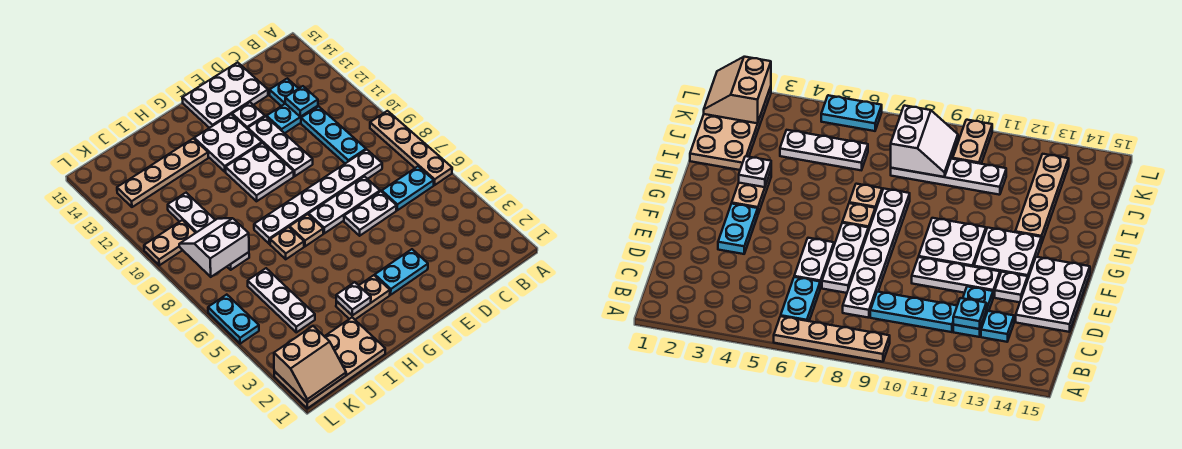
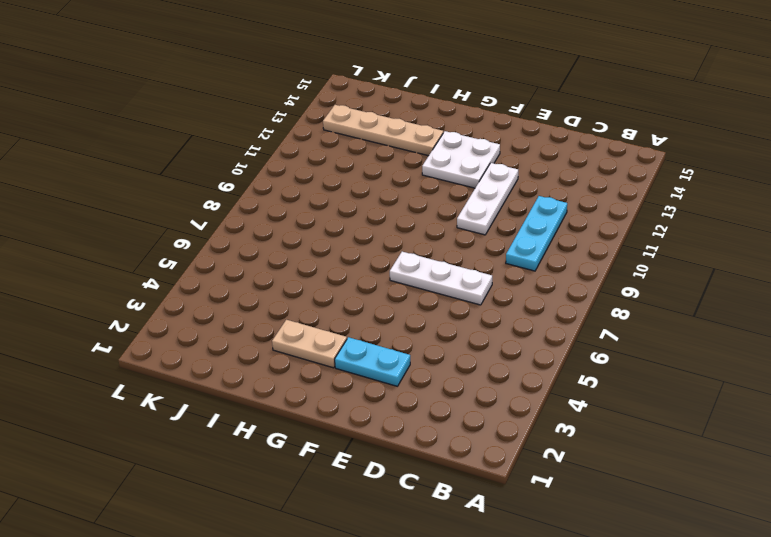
none -> tan 1x4 plate [370,111,452,185]
none -> cyan 1x2 plate [382,166,434,210]
none -> white 1x6 plate [254,150,382,244]

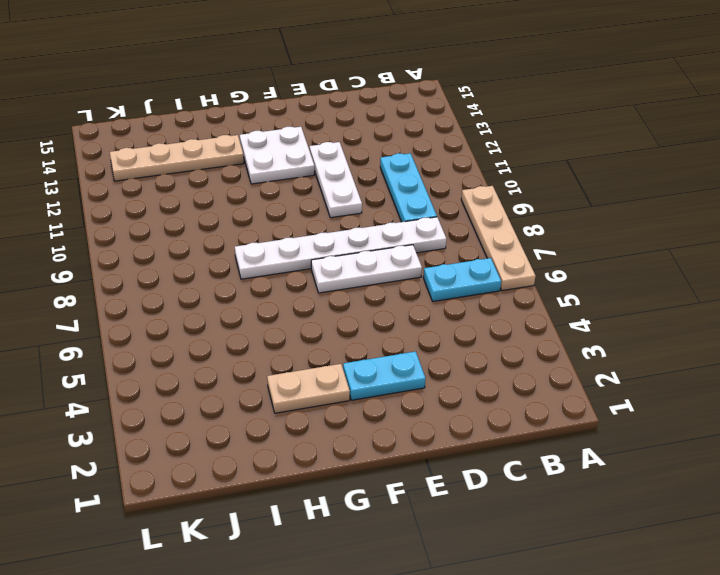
none -> cyan 1x2 plate [267,104,318,133]
none -> cyan 1x1 plate [270,79,299,106]
none -> white 1x2 plate [344,191,397,236]

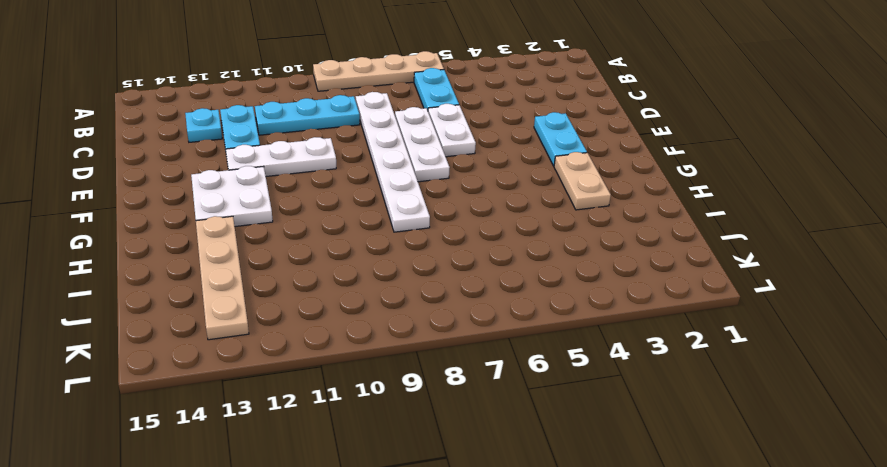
none -> white 2x3 plate [182,62,268,128]
none -> white 1x1 plate [232,102,265,129]
none -> white 2x2 plate [226,143,294,201]

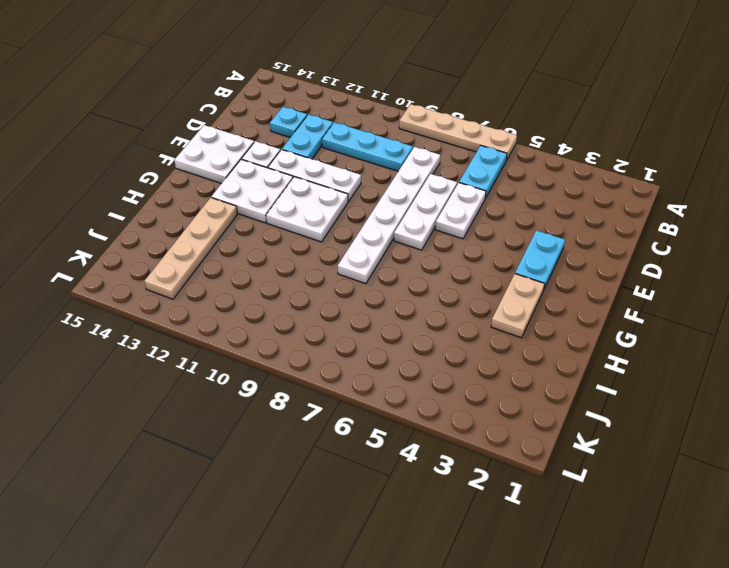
white 2x2 plate [174,125,254,184] -> white 2x3 plate [182,62,268,128]
none -> tan 1x1 plate [290,214,323,246]
none -> tan 1x1 plate [270,227,304,259]
none -> tan 2x4 plate [274,318,385,408]

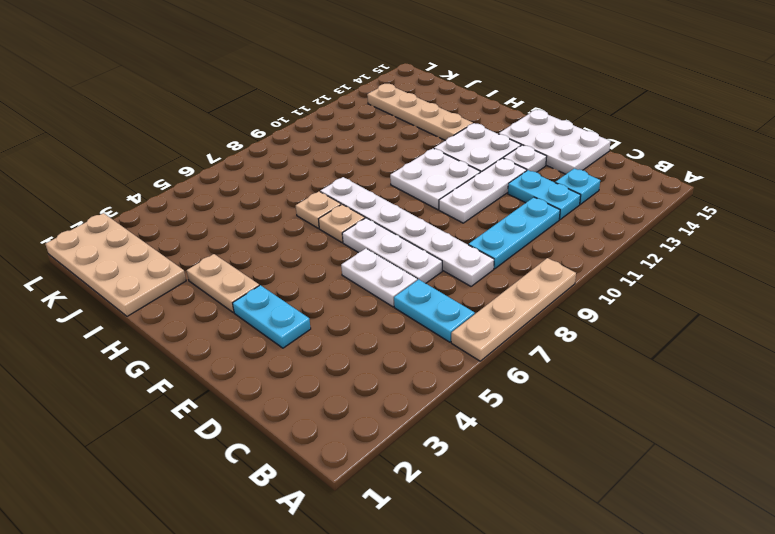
none -> white 1x3 plate [248,268,315,332]
none -> white 1x4 plate [168,193,249,270]
none -> tan 1x2 plate [144,220,196,265]

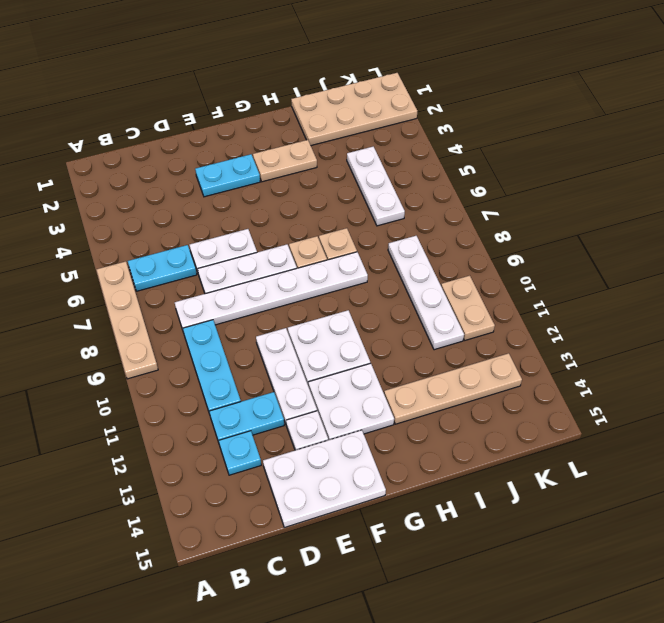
tan 1x2 plate [441,276,495,340] -> tan 1x2 plate turned to [144,220,196,265]
none -> cyan 1x2 plate [208,295,259,344]
none -> cyan 1x1 plate [285,86,318,117]
none -> white 1x1 plate [336,282,371,315]

